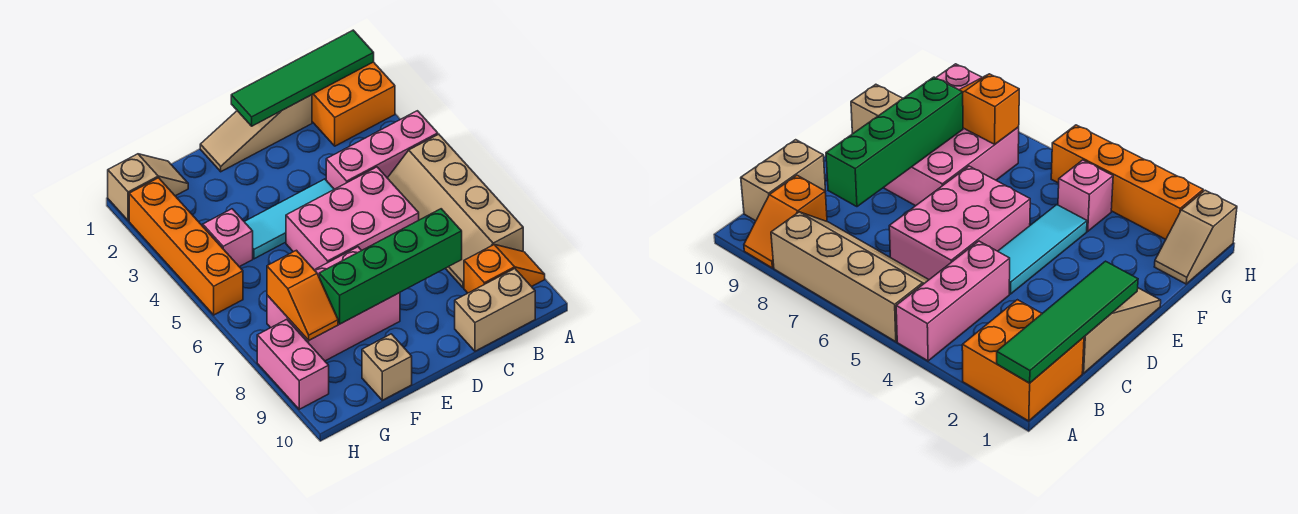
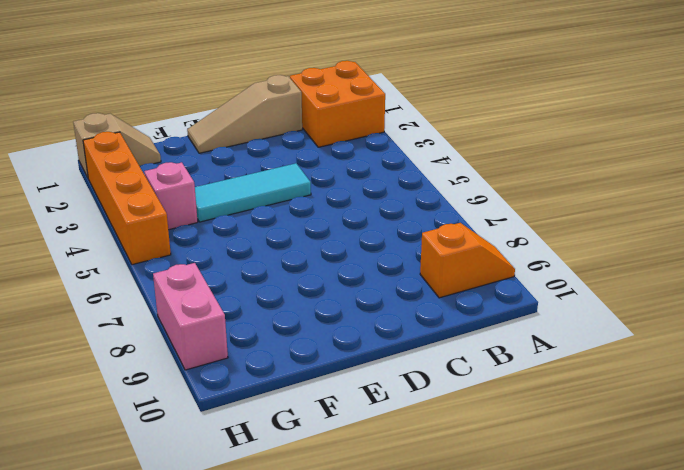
none -> pink 1x3 brick [326,111,438,189]
none -> tan 2x4 slope [388,134,523,288]
none -> tan 1x2 brick [455,269,535,351]

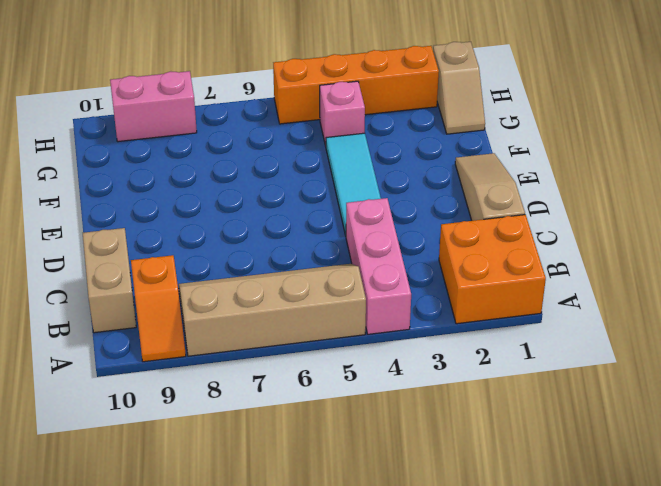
none -> pink 2x3 brick [286,167,419,270]
none -> pink 2x3 brick [267,247,400,361]
none -> tan 1x1 brick [362,334,412,400]

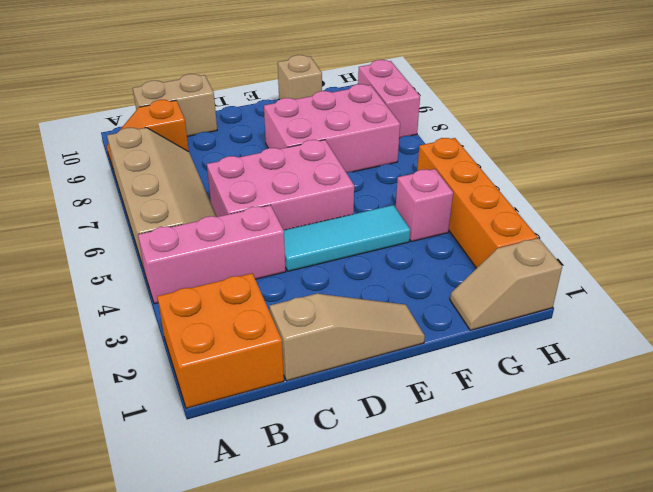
none -> green 1x4 tile [231,30,374,126]
none -> green 1x4 brick [319,209,462,324]
none -> orange 1x2 slope [267,250,338,340]

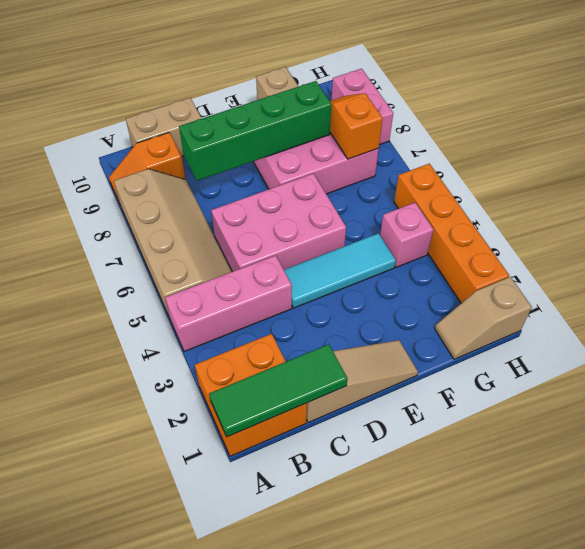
green 1x3 tile [209,344,348,437] -> green 1x4 tile [231,30,374,126]

